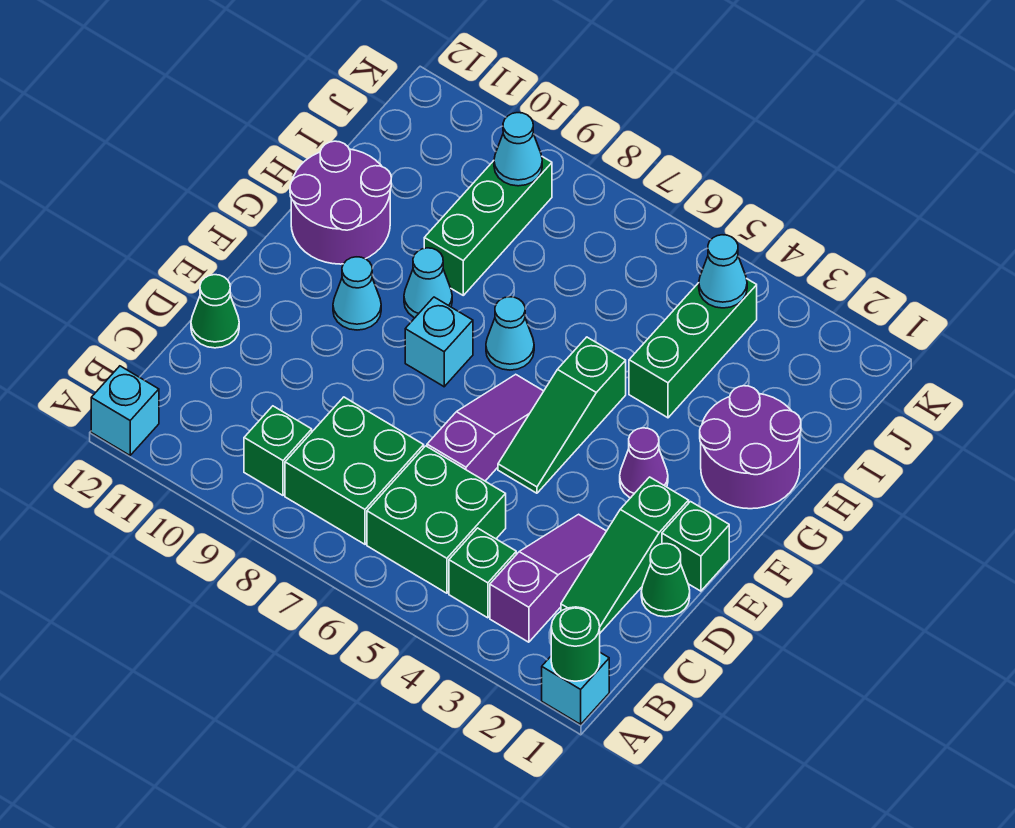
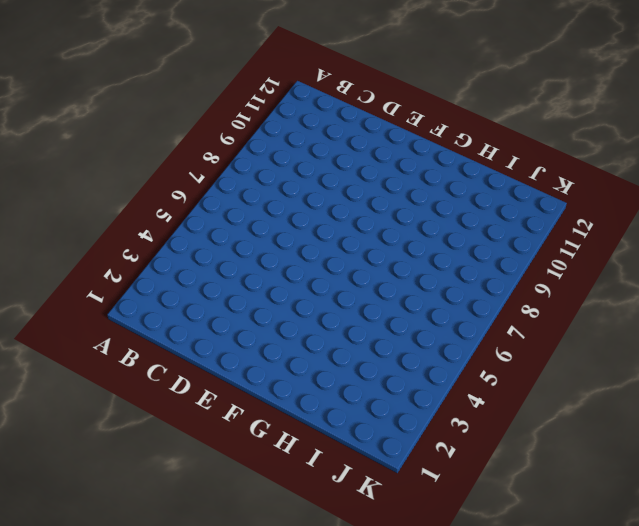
none -> cyan 1x1 brick [542,653,609,724]
none -> cyan 1x1 brick [91,366,159,455]
none -> purple 1x3 slope [490,514,606,642]

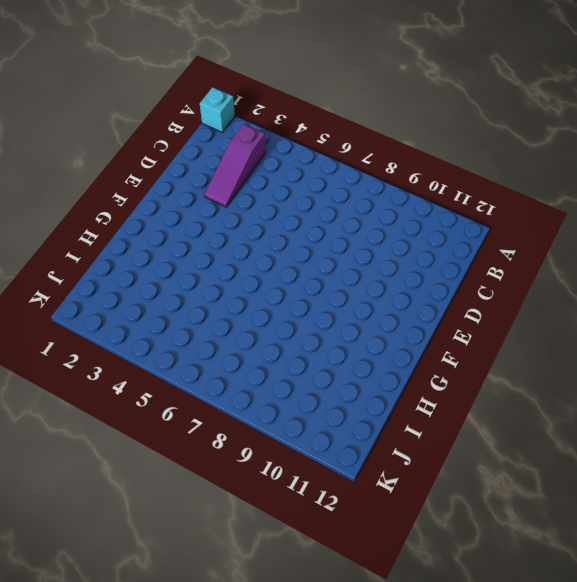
none -> cyan 1x1 brick [91,366,159,455]
none -> green 1x1 brick [449,528,516,618]
none -> green 2x2 brick [367,446,506,593]

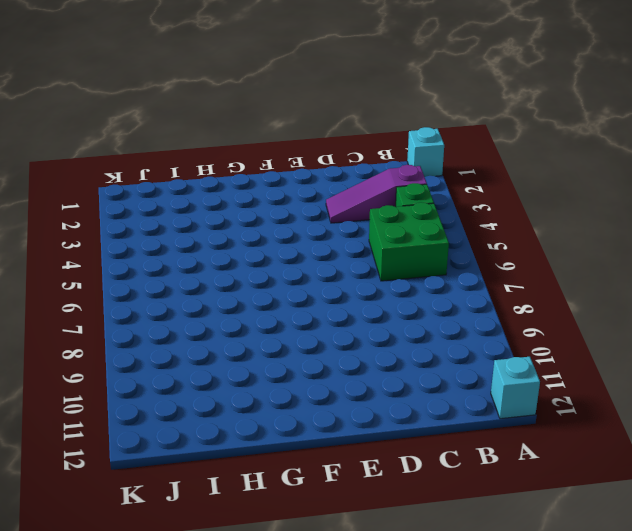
none -> green 2x2 brick [285,397,424,544]
none -> green 1x1 brick [244,406,312,495]
none -> green 1x3 slope [561,477,689,633]

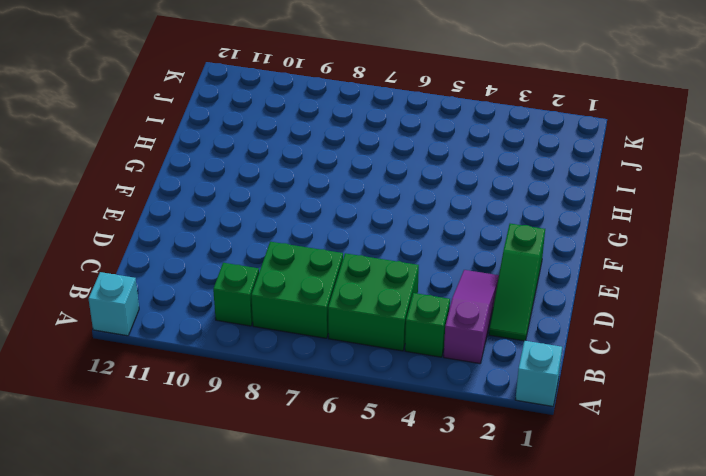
none -> green 1x1 cone [641,544,690,617]
none -> purple 1x3 slope [427,374,544,481]
none -> green 1x1 cone [191,275,239,348]

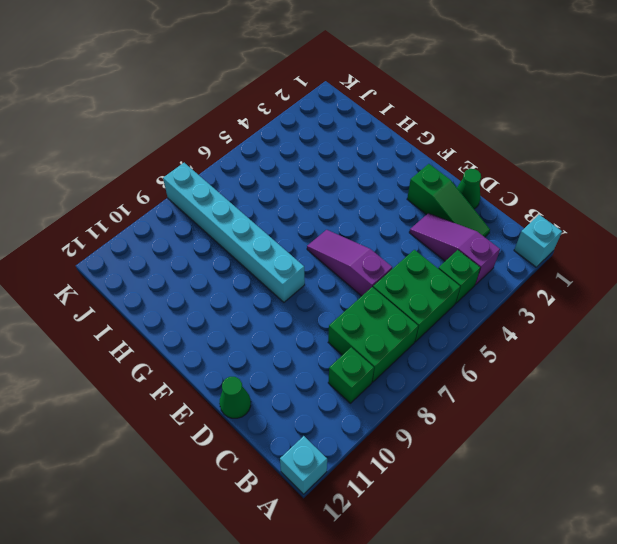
cyan 1x6 brick [163,163,305,302] -> cyan 1x1 brick [405,297,473,387]
none -> green 1x1 brick [662,502,729,591]
none -> green 1x3 slope [498,337,626,493]
none -> purple 1x1 cone [620,428,668,498]

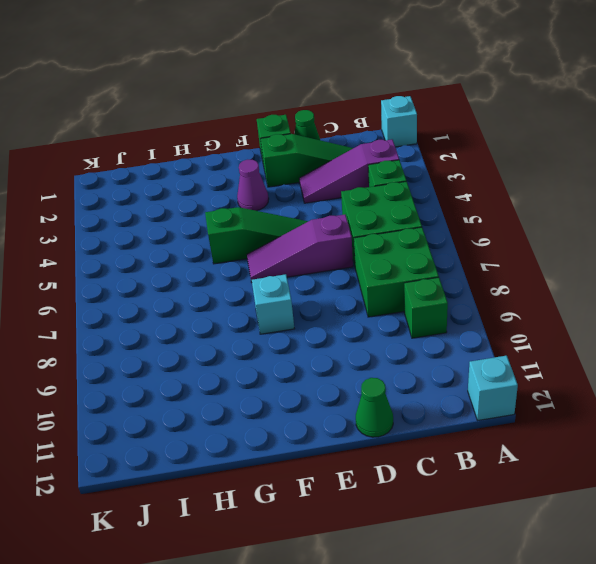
none -> cyan 1x1 cone [333,257,381,330]
none -> purple 2x2 round brick [700,386,801,509]
none -> cyan 1x1 cone [486,297,534,370]

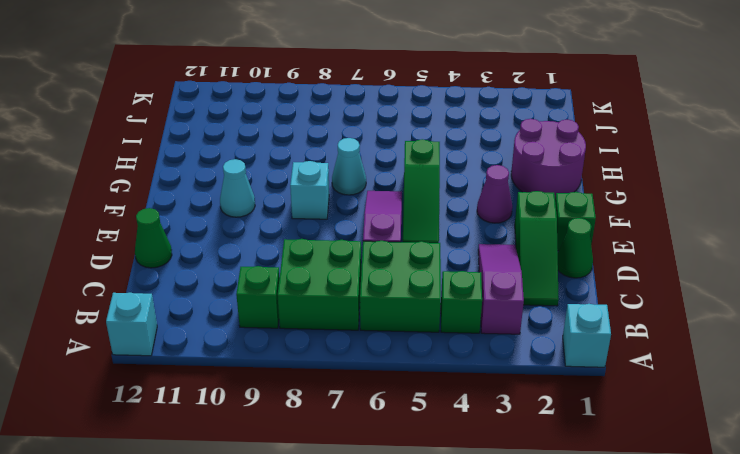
none -> cyan 1x1 cone [404,248,452,318]
none -> purple 2x2 round brick [290,141,391,264]
none -> green 1x3 brick [629,278,757,418]

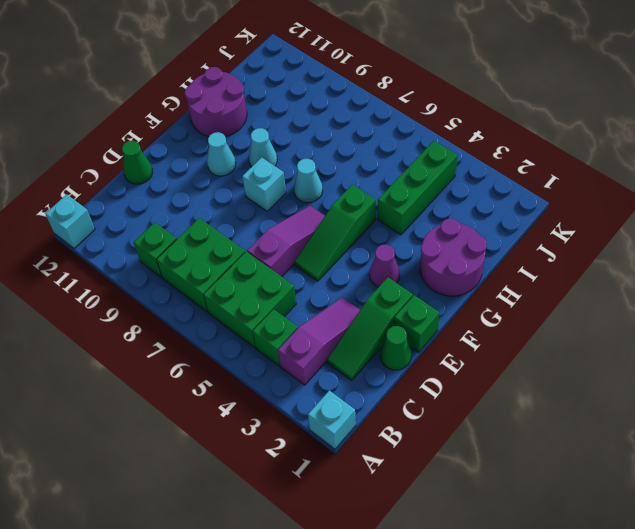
none -> green 1x3 brick [424,157,552,295]
none -> green 1x1 round brick [551,607,600,681]
none -> cyan 1x1 cone [699,235,747,308]

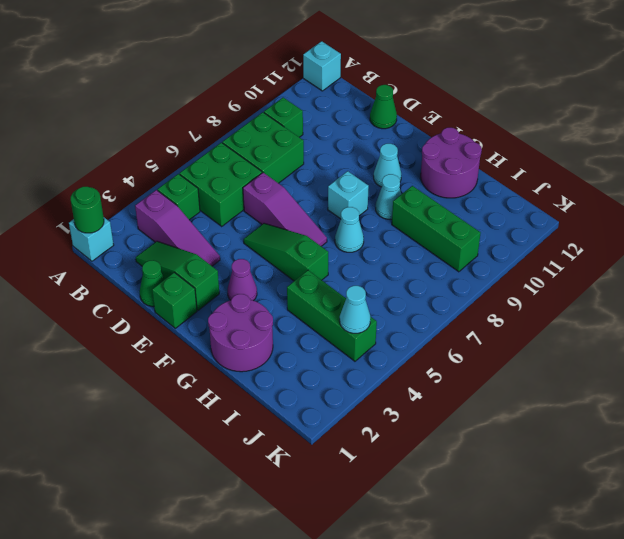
none -> cyan 1x1 cone [494,113,542,186]

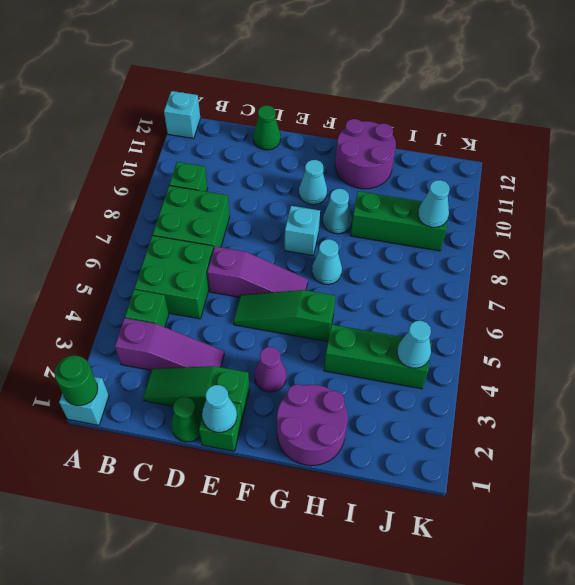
cyan 1x1 cone [202,385,237,432] -> none

